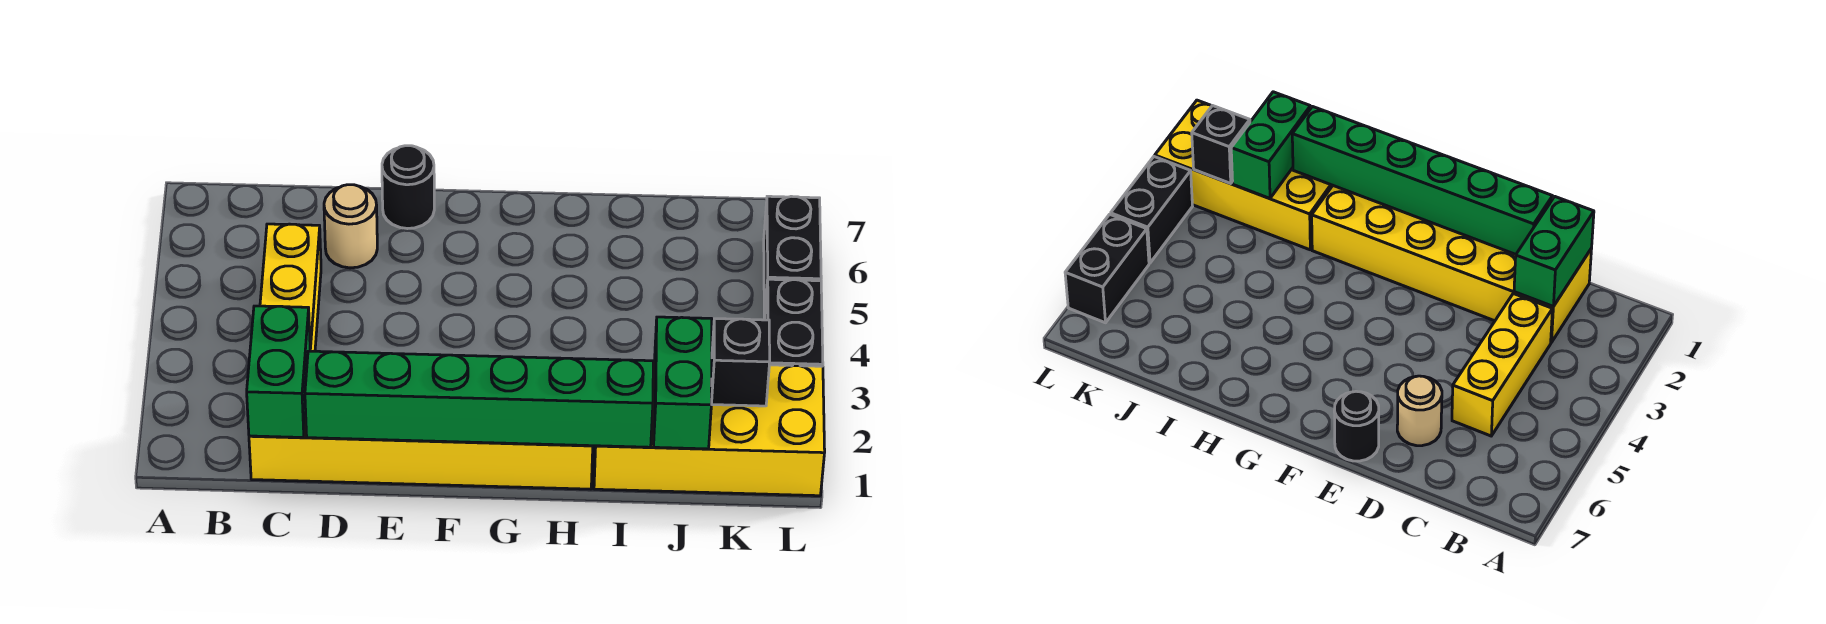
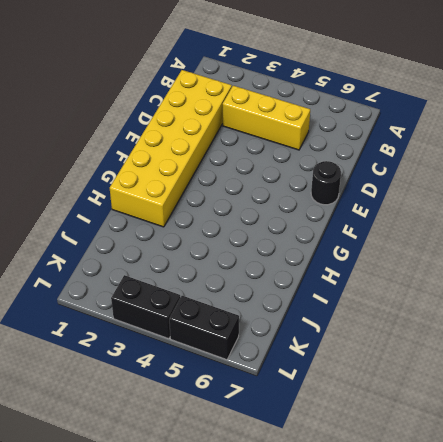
none -> tan 1x1 round brick [324,185,377,268]
none -> yellow 2x4 brick [594,362,825,496]

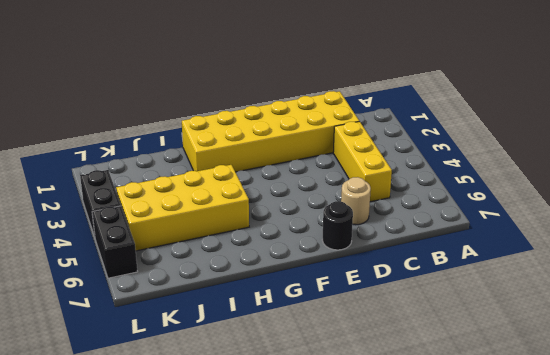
yellow 2x4 brick [116,165,249,251] -> yellow 2x4 brick moved to [594,362,825,496]
none -> green 1x2 brick [247,306,310,437]
none -> green 1x6 brick [305,351,653,447]

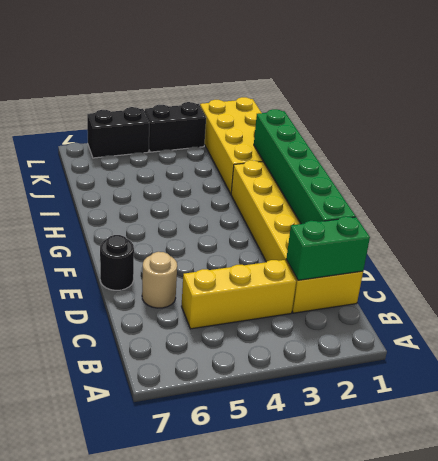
none -> green 1x2 brick [654,317,712,449]
none -> black 1x1 brick [711,319,770,406]

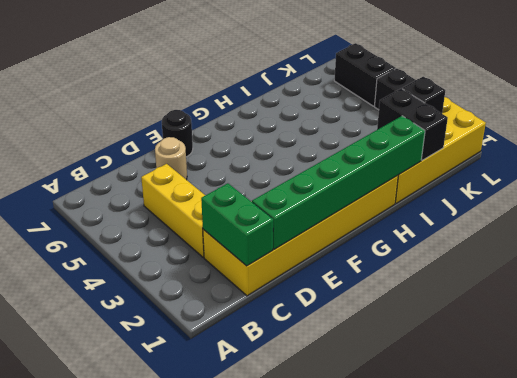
black 1x2 brick [377,89,448,160] -> green 1x2 brick [654,317,712,449]

